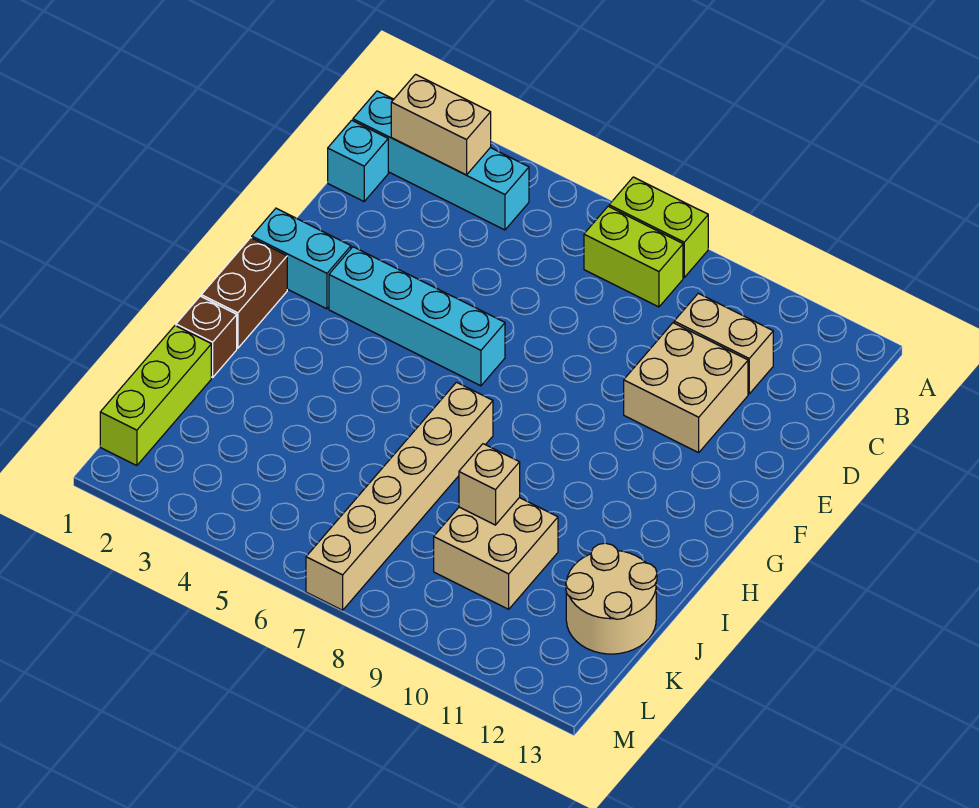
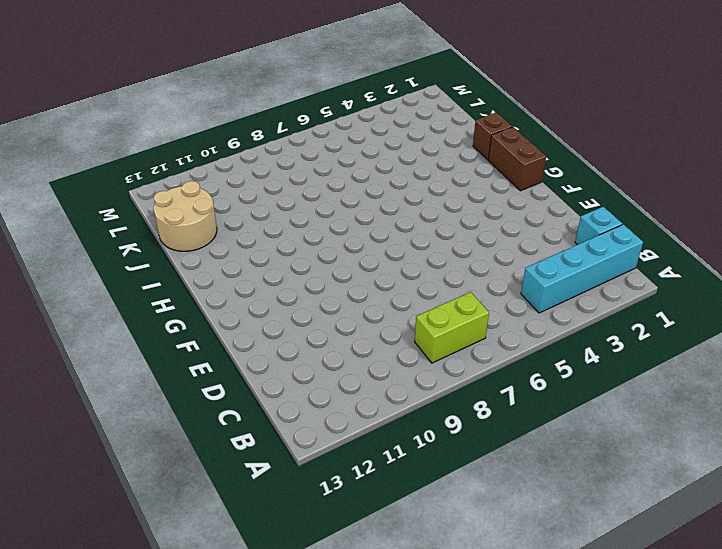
none -> lime 1x2 brick [609,177,708,277]
none -> tan 1x2 brick [674,293,773,394]
none -> tan 2x2 brick [624,323,748,453]

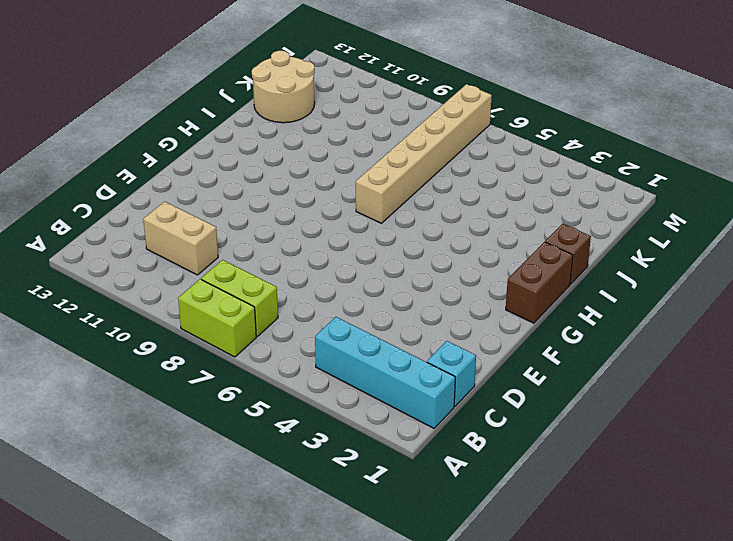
none -> tan 2x2 brick [624,323,748,453]
none -> cyan 1x2 brick [252,208,351,309]
none -> cyan 1x4 brick [329,247,505,386]

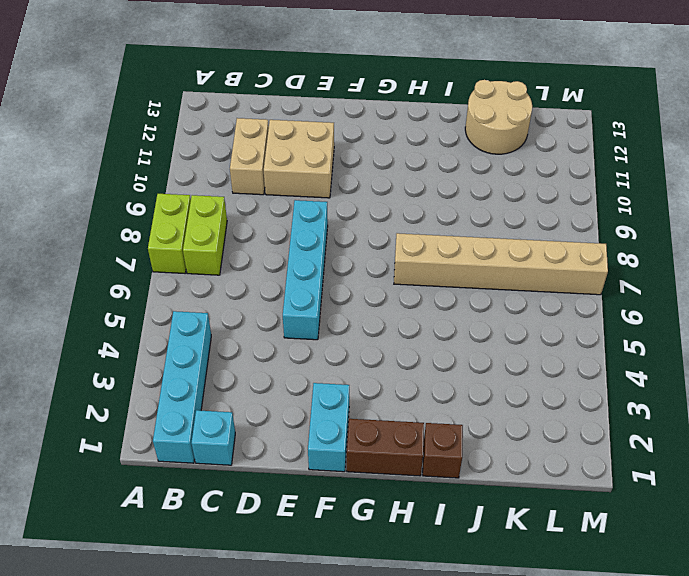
cyan 1x4 brick [283,200,328,340] -> cyan 1x4 brick moved to [329,247,505,386]
none -> lime 1x3 brick [100,326,211,466]
none -> tan 2x2 brick [434,498,558,609]
none -> tan 1x2 brick [391,74,491,175]

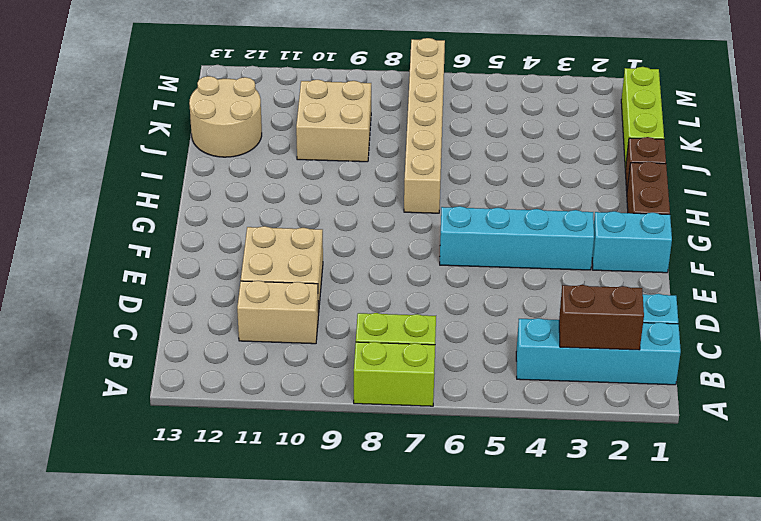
brown 1x2 brick [559,285,644,350] -> tan 1x2 brick [391,74,491,175]
none -> tan 1x1 brick [459,444,520,525]

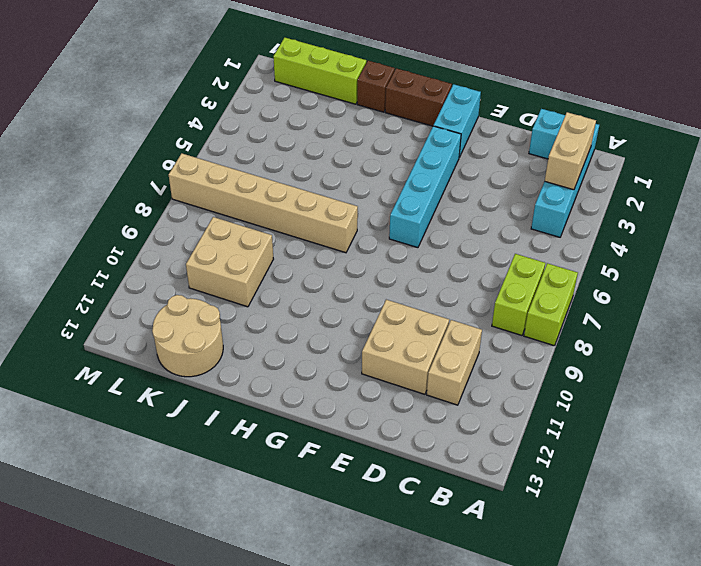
none -> tan 1x1 brick [459,444,520,525]

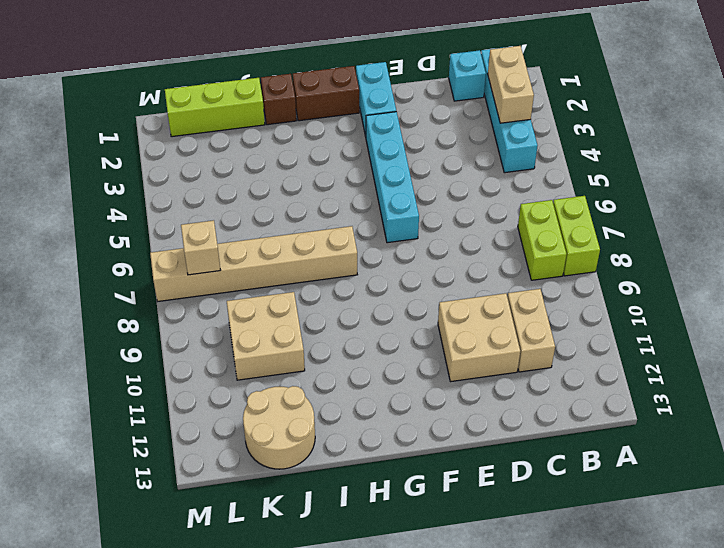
tan 1x1 brick [181,220,221,275] -> tan 1x1 brick moved to [459,444,520,525]

